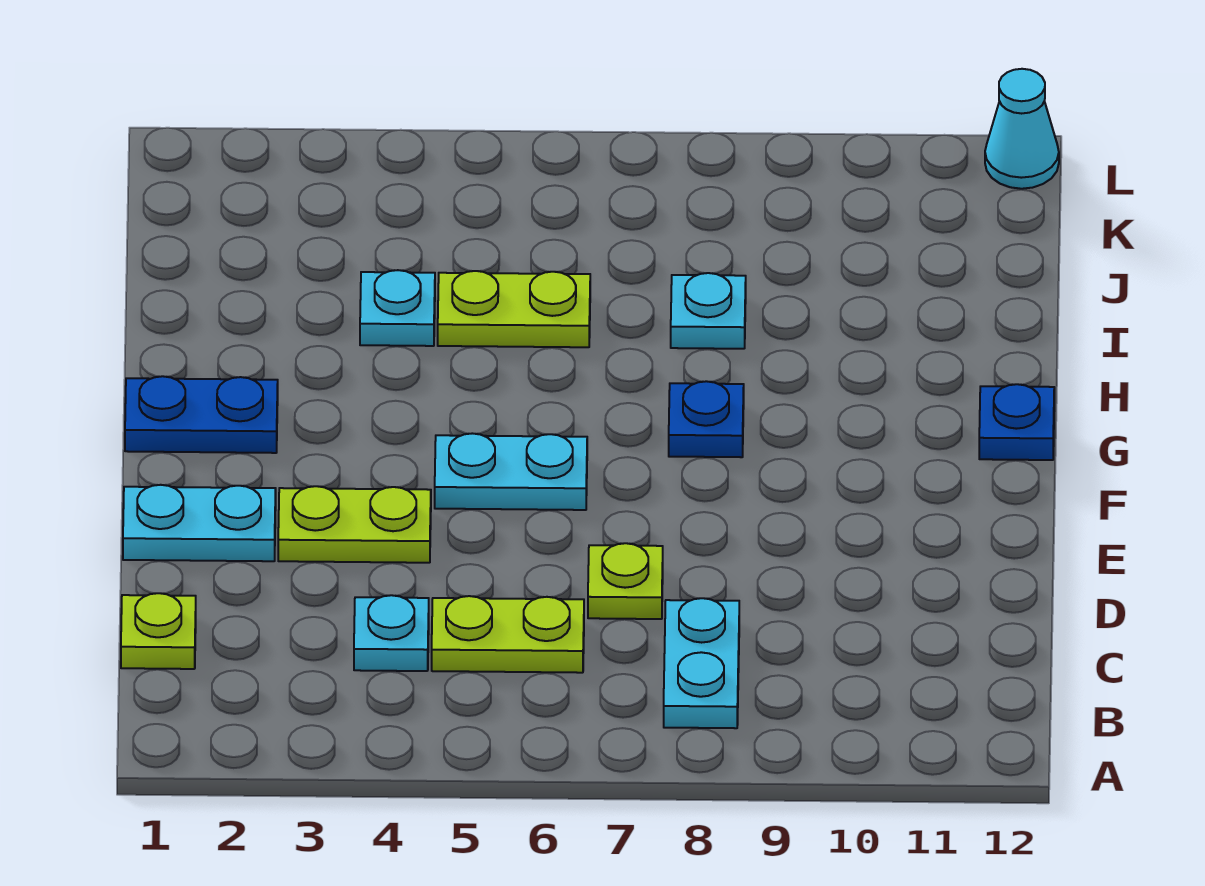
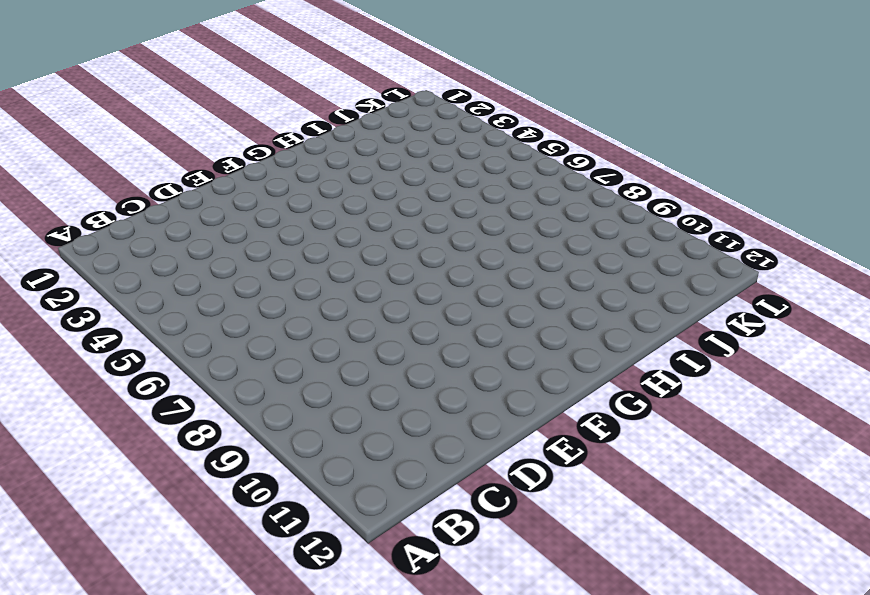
none -> cyan 1x2 plate [664,598,739,728]
none -> lime 1x1 plate [121,593,196,669]
none -> cyan 1x1 plate [354,595,429,671]

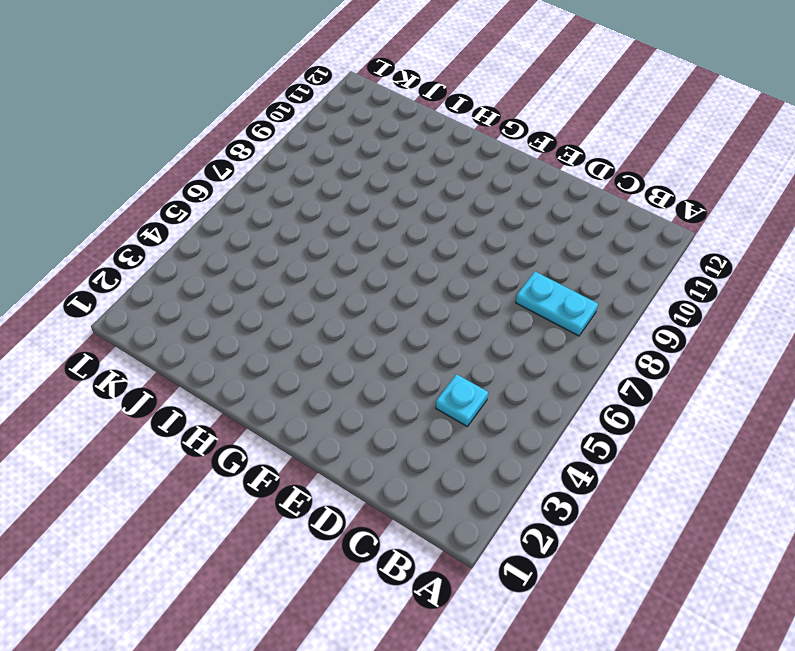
none -> lime 1x1 plate [121,593,196,669]
none -> lime 1x2 plate [432,596,584,673]
none -> lime 1x1 plate [588,543,663,619]

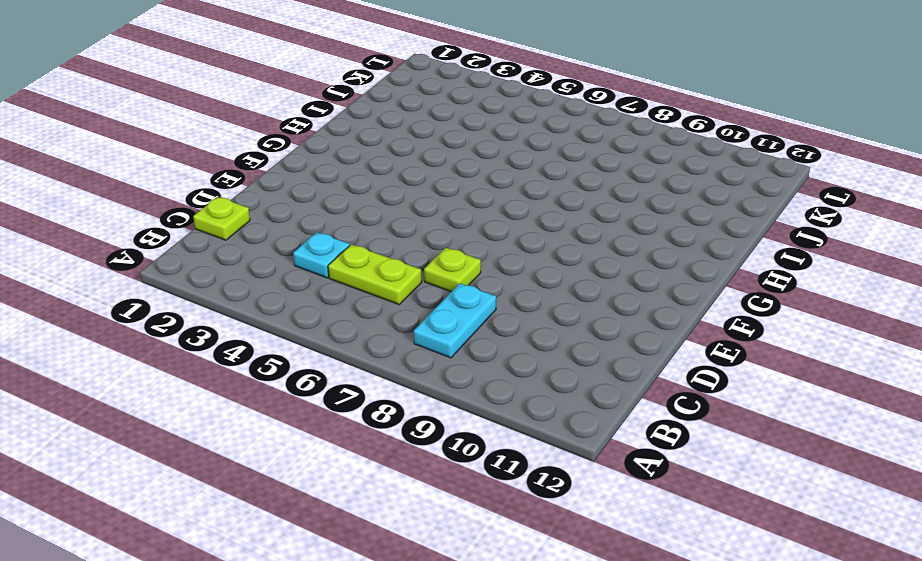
none -> cyan 1x2 plate [123,485,276,561]
none -> lime 1x2 plate [278,486,431,563]
none -> cyan 1x2 plate [435,433,587,510]

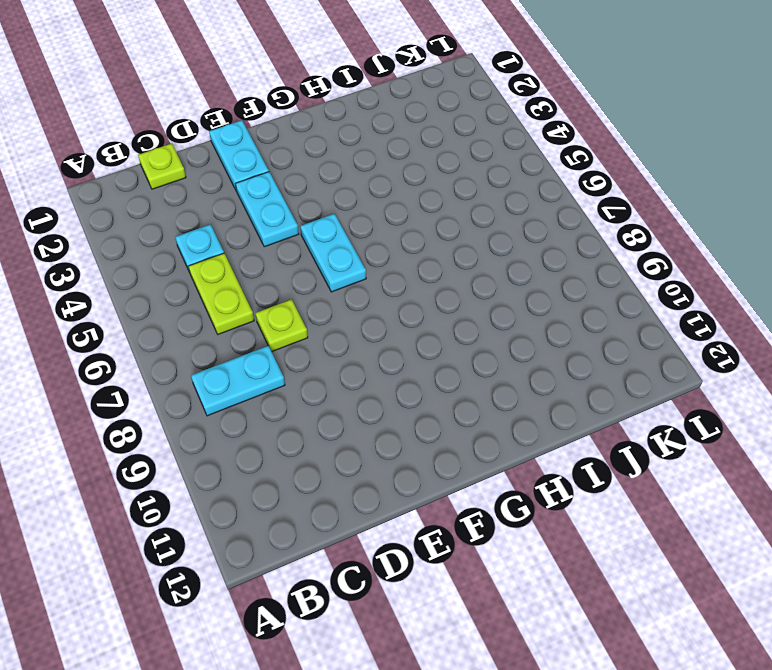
cyan 1x2 plate [235,172,299,247] -> lime 1x2 plate [278,486,431,563]
none -> blue 1x2 plate [125,376,278,453]
none -> blue 1x1 plate [669,381,744,457]
none -> blue 1x1 plate [979,384,1054,460]

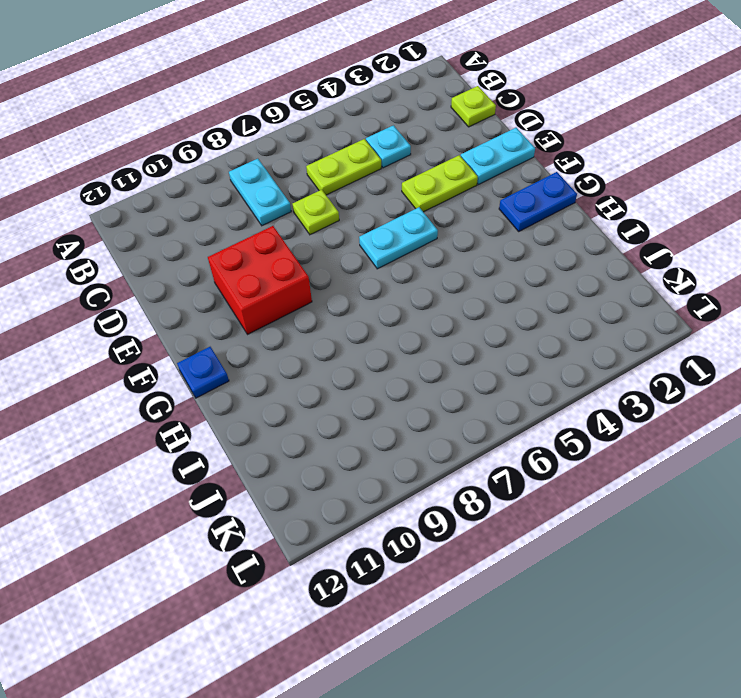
red 2x2 brick [208,226,312,334] -> none
none -> blue 1x1 plate [669,381,744,457]
none -> cyan 1x1 plate [360,270,435,346]
none -> lime 1x2 plate [438,271,590,347]

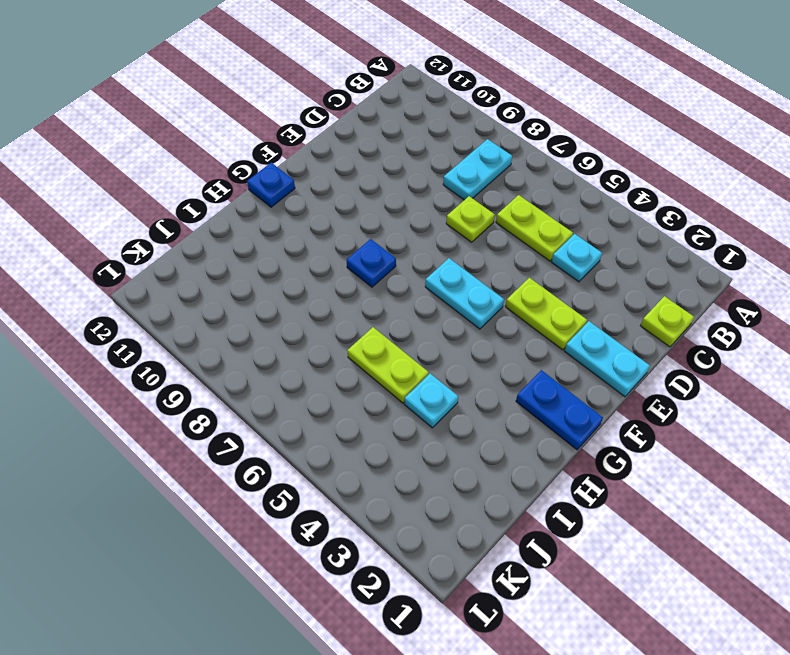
none -> cyan 1x1 plate [671,273,746,349]
none -> cyan 1x1 cone [985,69,1059,189]

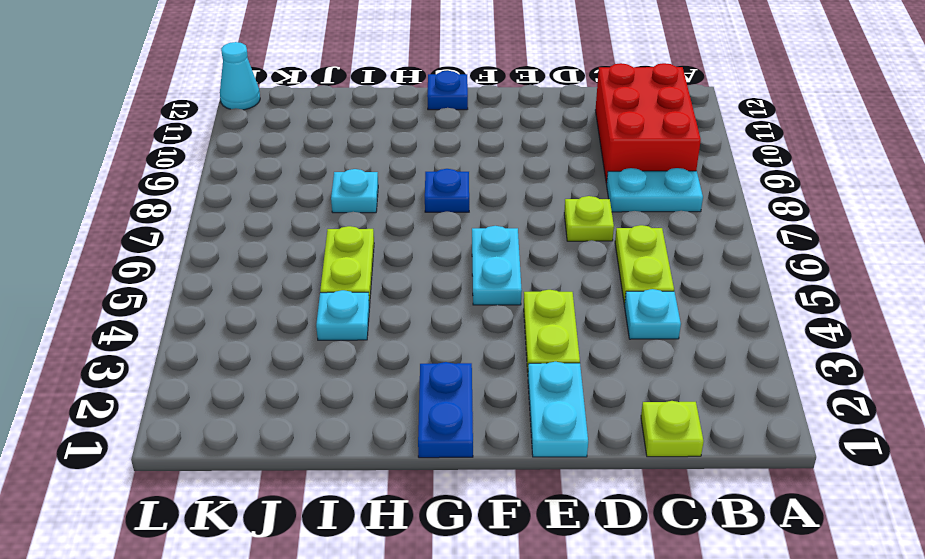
red 2x3 brick [595,63,701,184] -> none

